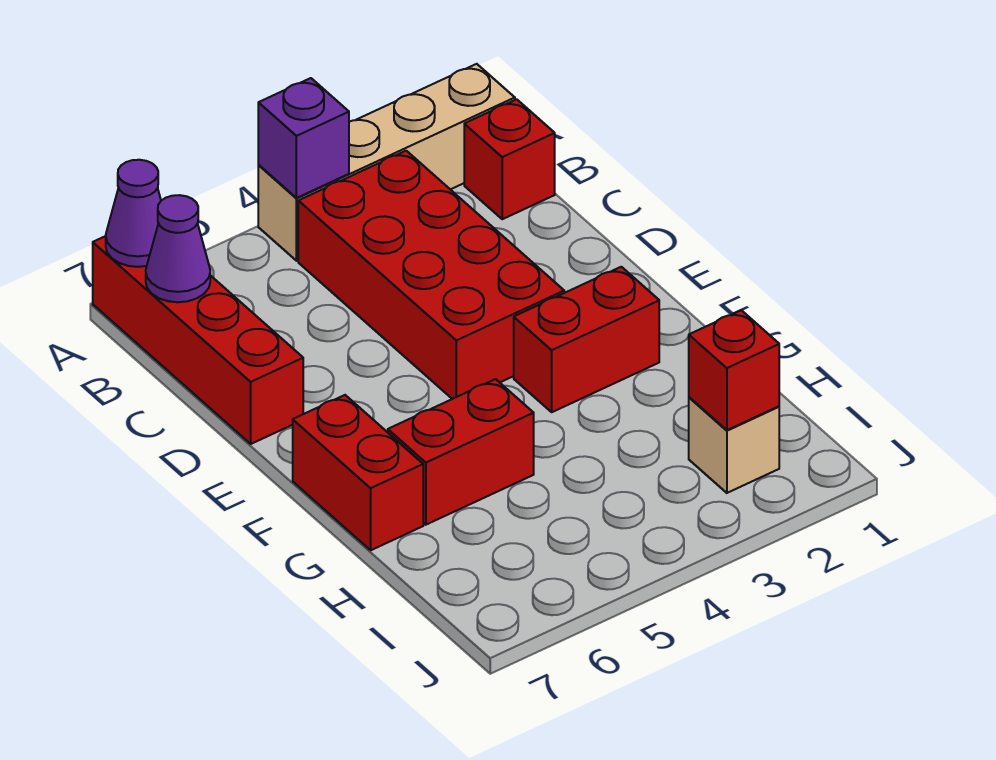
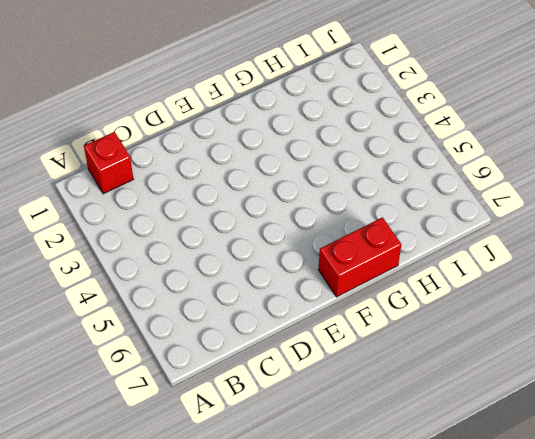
none -> tan 1x4 brick [258,64,515,261]
none -> red 1x4 brick [93,236,303,444]
none -> red 2x4 brick [298,151,564,399]

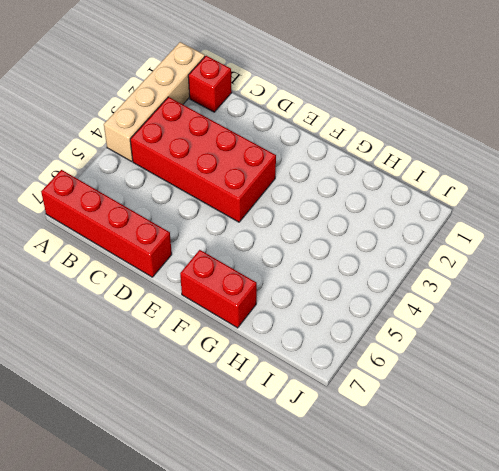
none -> red 1x2 brick [514,267,659,412]
none -> red 1x2 brick [388,379,534,525]
none -> tan 1x1 brick [689,397,779,493]

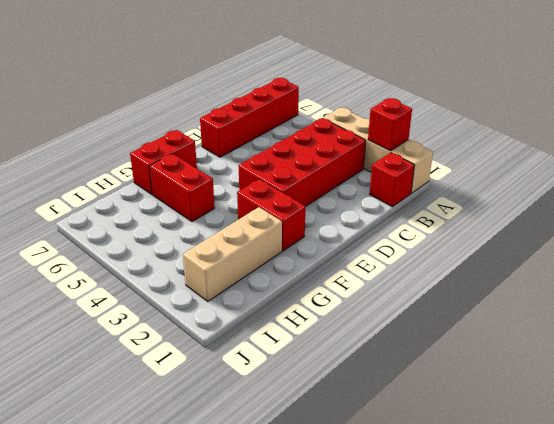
red 1x1 brick [368,98,412,151] -> red 1x1 brick moved to [689,310,779,430]
tan 1x3 brick [183,207,282,301] -> tan 1x1 brick [689,397,779,493]
none -> purple 1x1 brick [258,78,349,198]
none -> purple 1x1 cone [106,160,161,267]
none -> purple 1x1 cone [146,195,210,302]

